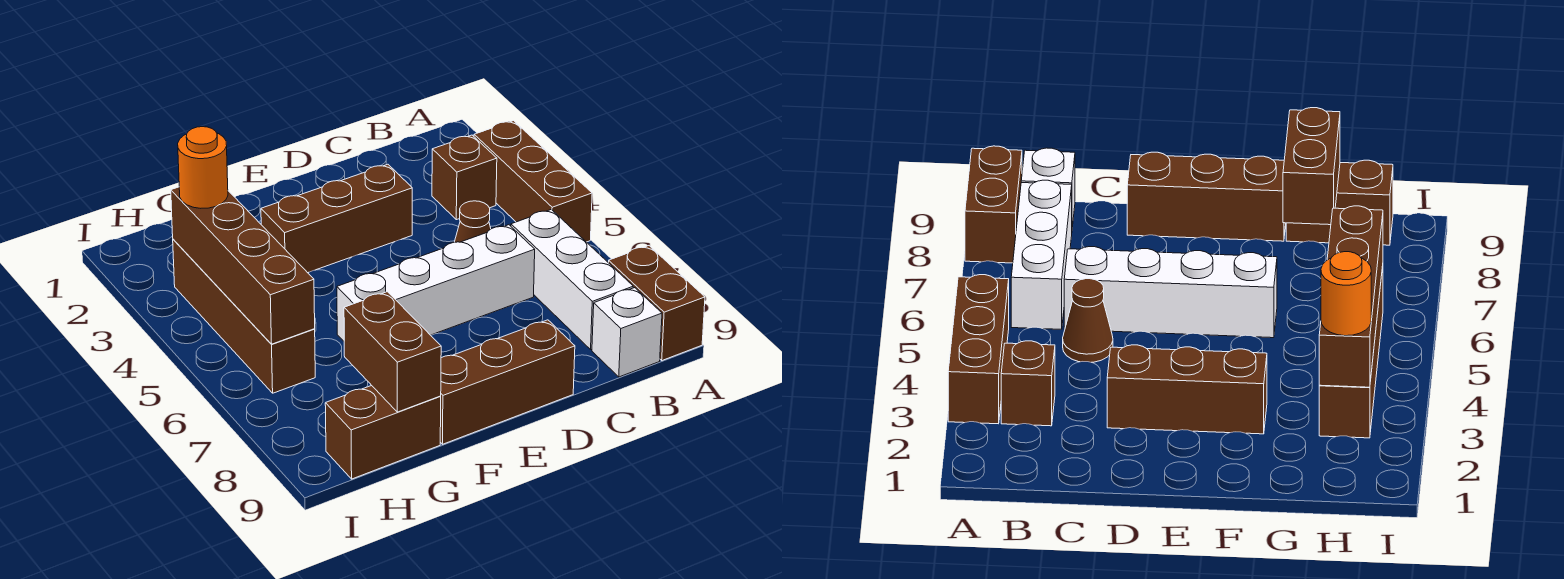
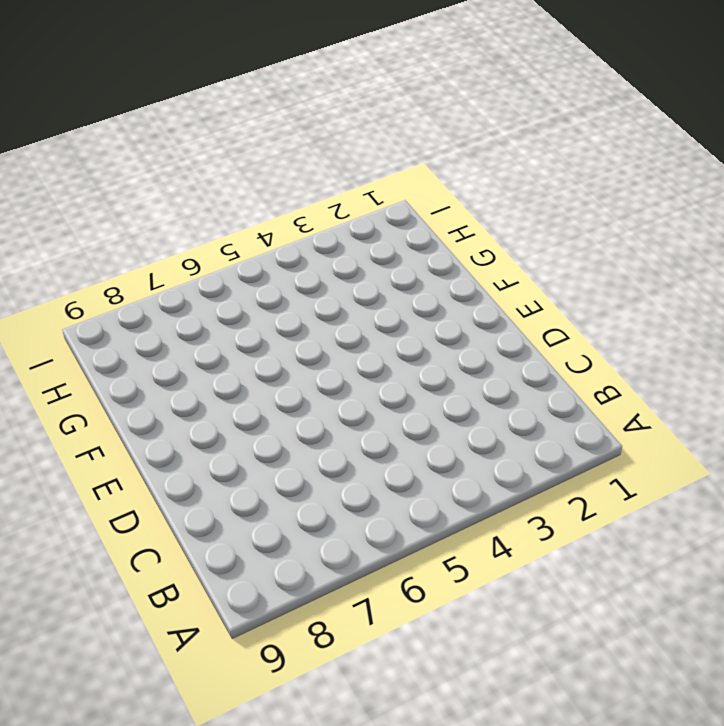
none -> brown 1x3 brick [474,121,592,242]
none -> brown 1x2 brick [608,246,705,360]
none -> brown 1x1 brick [432,135,497,220]

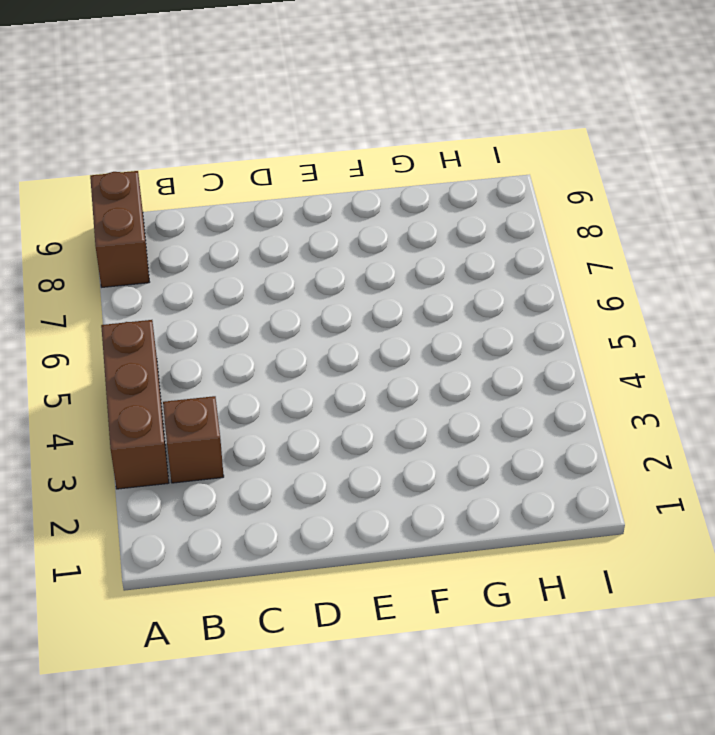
none -> white 1x3 brick [511,209,633,349]
none -> white 1x1 brick [592,288,662,377]
none -> brown 1x1 cone [455,201,491,242]

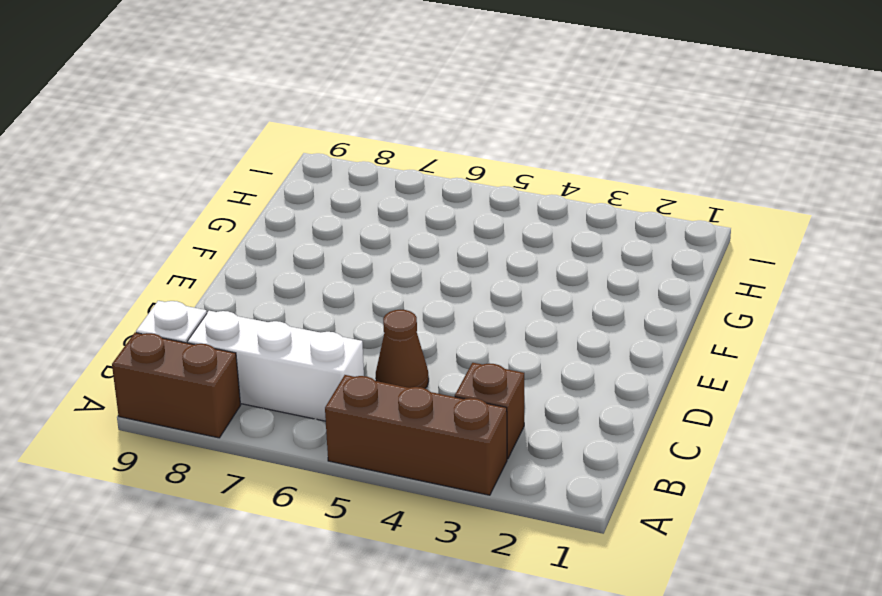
none -> white 1x4 brick [337,225,535,341]
none -> brown 1x3 brick [261,164,412,273]
none -> brown 1x3 brick [440,320,575,444]

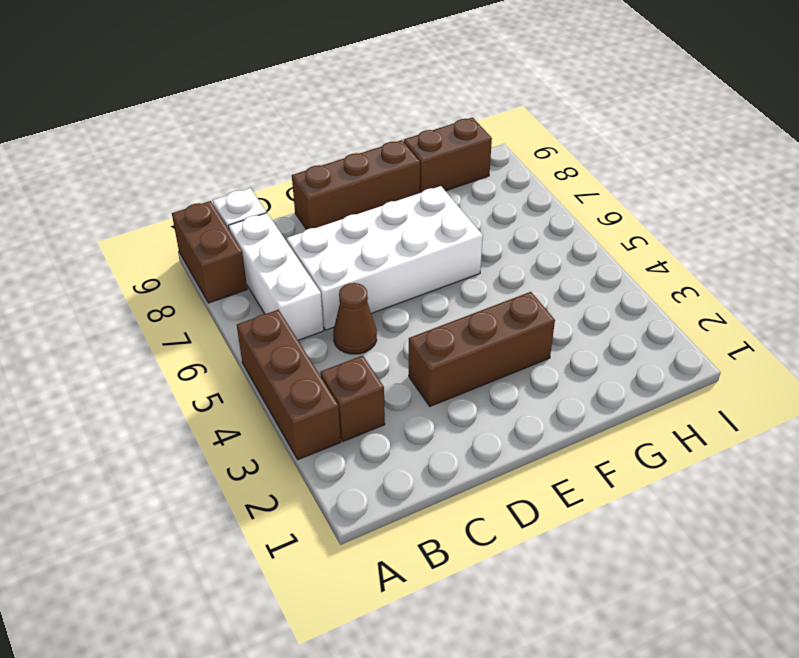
white 2x4 brick [287,186,483,330] -> white 1x4 brick [337,225,535,341]
none -> brown 1x4 brick [173,239,315,393]
none -> brown 1x2 brick [344,292,441,412]
none -> brown 1x4 brick [171,187,315,344]

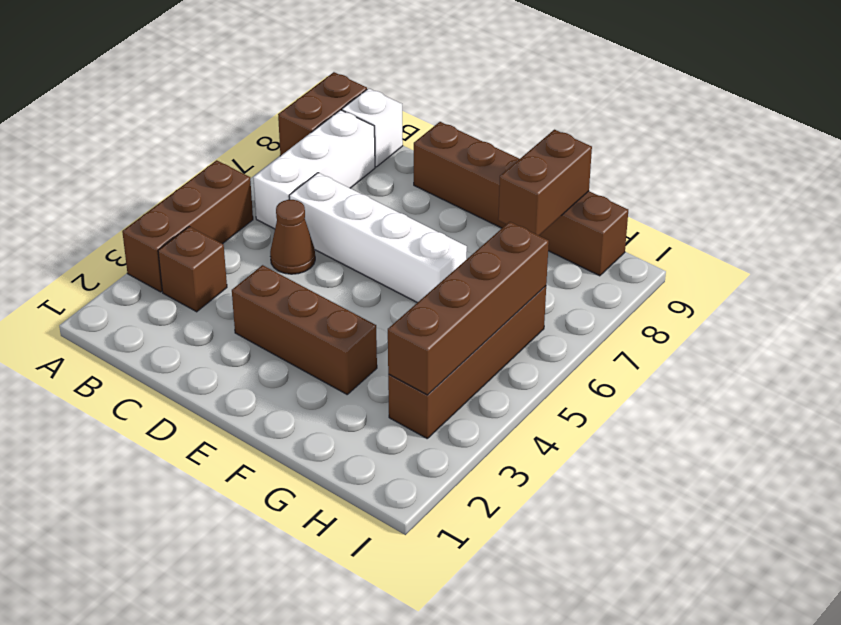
none -> orange 1x1 round brick [178,127,228,208]

